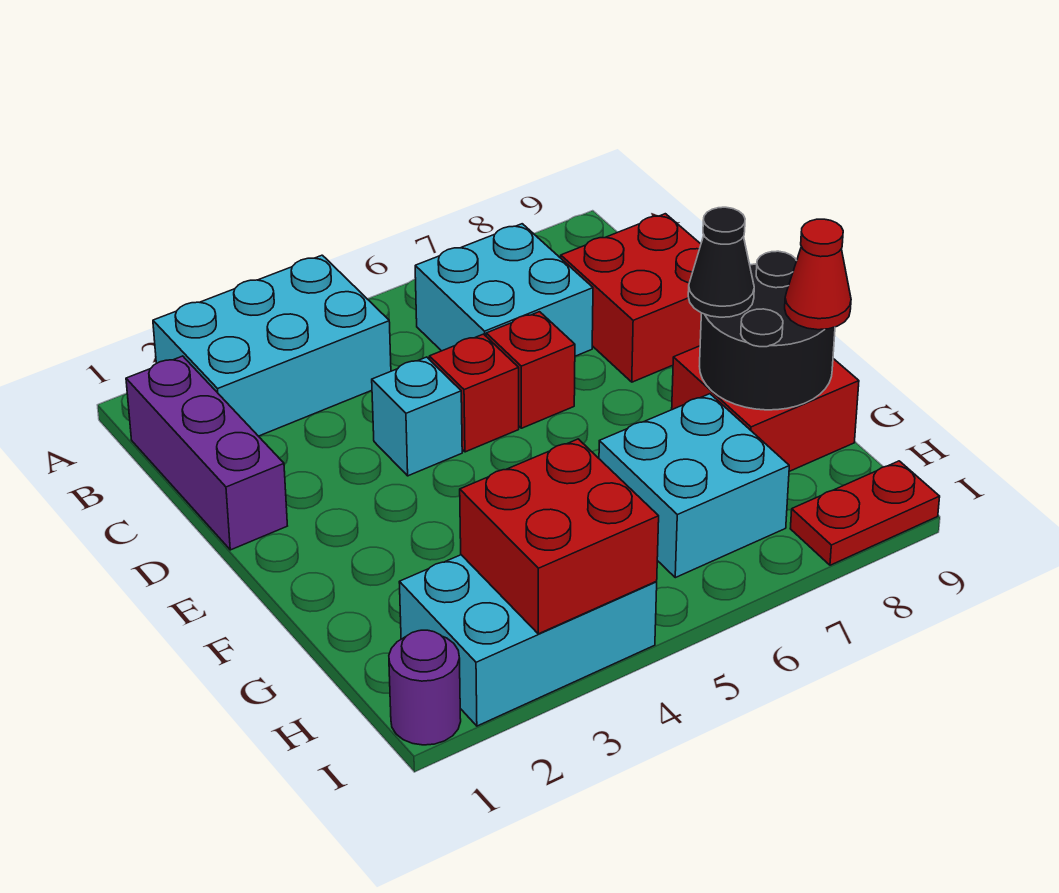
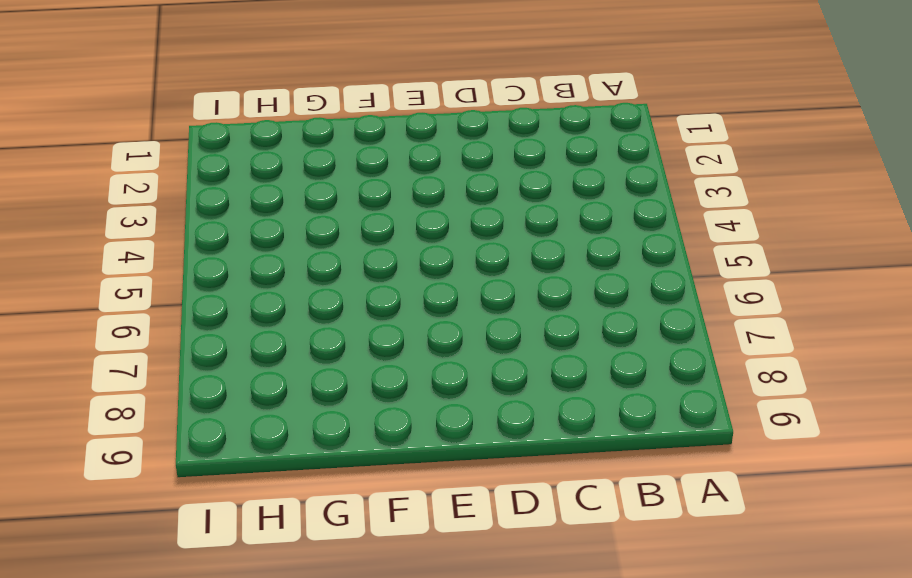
none -> cyan 2x3 brick [153,255,391,436]
none -> purple 1x3 brick [126,356,287,550]
none -> cyan 2x2 brick [415,224,593,356]

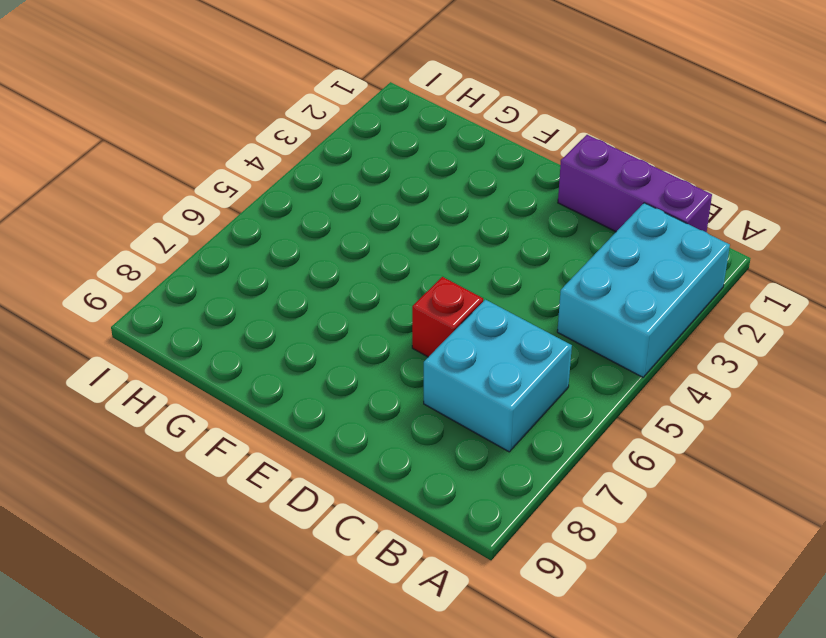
none -> red 2x2 brick [561,214,701,382]
none -> cyan 1x1 brick [372,357,462,476]
none -> red 1x1 brick [429,334,519,452]

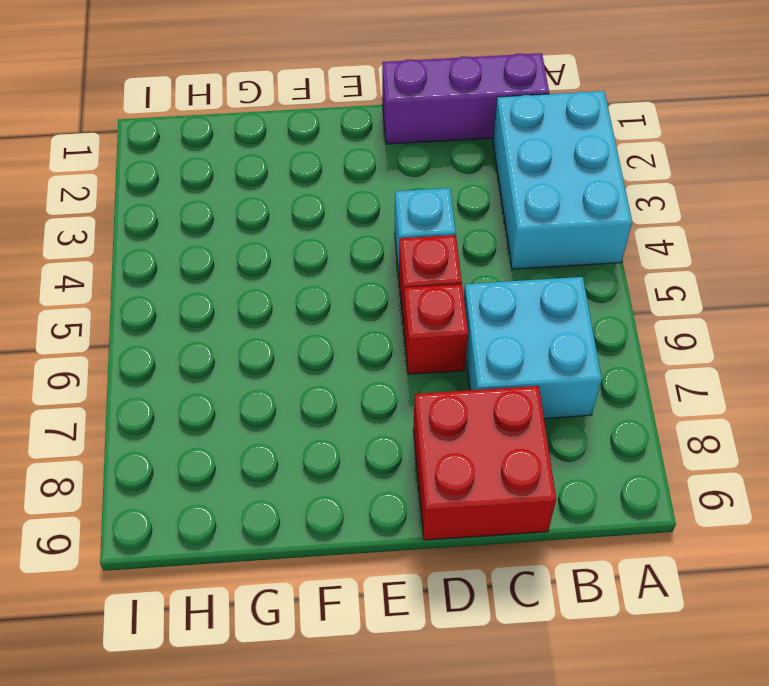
none -> red 2x2 brick [672,346,859,471]
none -> cyan 2x2 brick [599,394,789,578]
none -> cyan 2x3 brick [399,555,657,726]

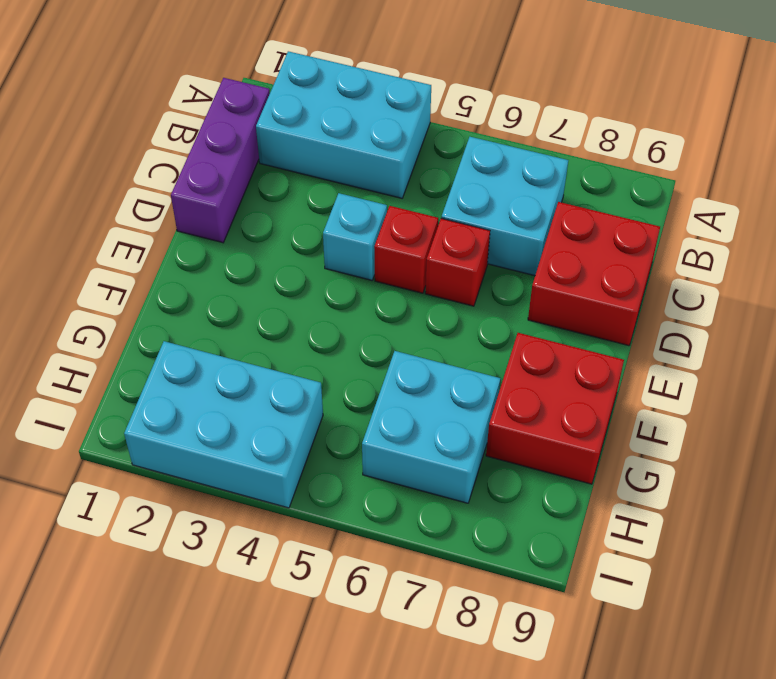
none -> purple 1x1 round brick [389,630,461,745]
none -> red 1x2 plate [790,461,940,565]
none -> black 2x2 round brick [700,251,835,410]

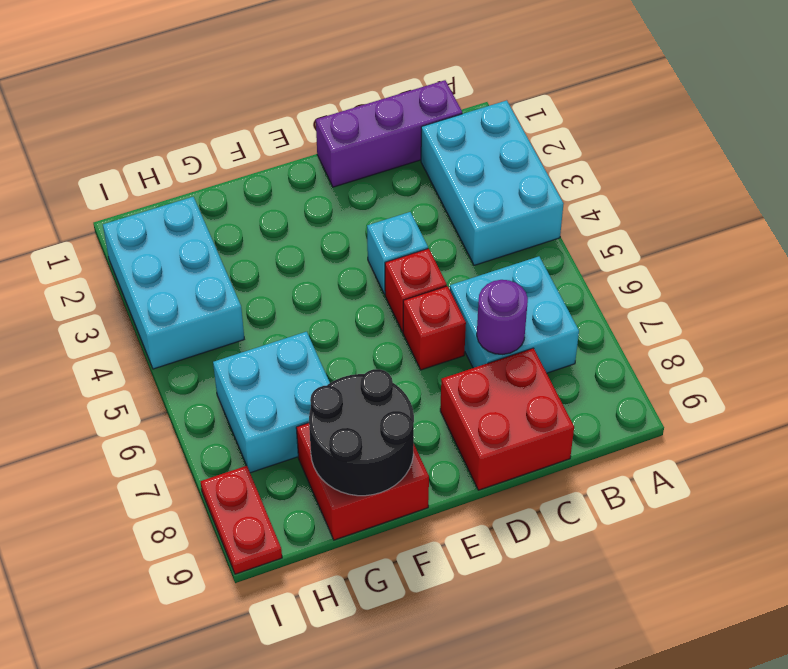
purple 1x1 round brick [477,280,528,355] -> purple 1x1 round brick moved to [389,630,461,745]
none -> red 2x2 brick [460,439,659,634]
none -> black 1x1 cone [688,207,754,317]
none -> red 1x1 cone [785,219,851,330]

